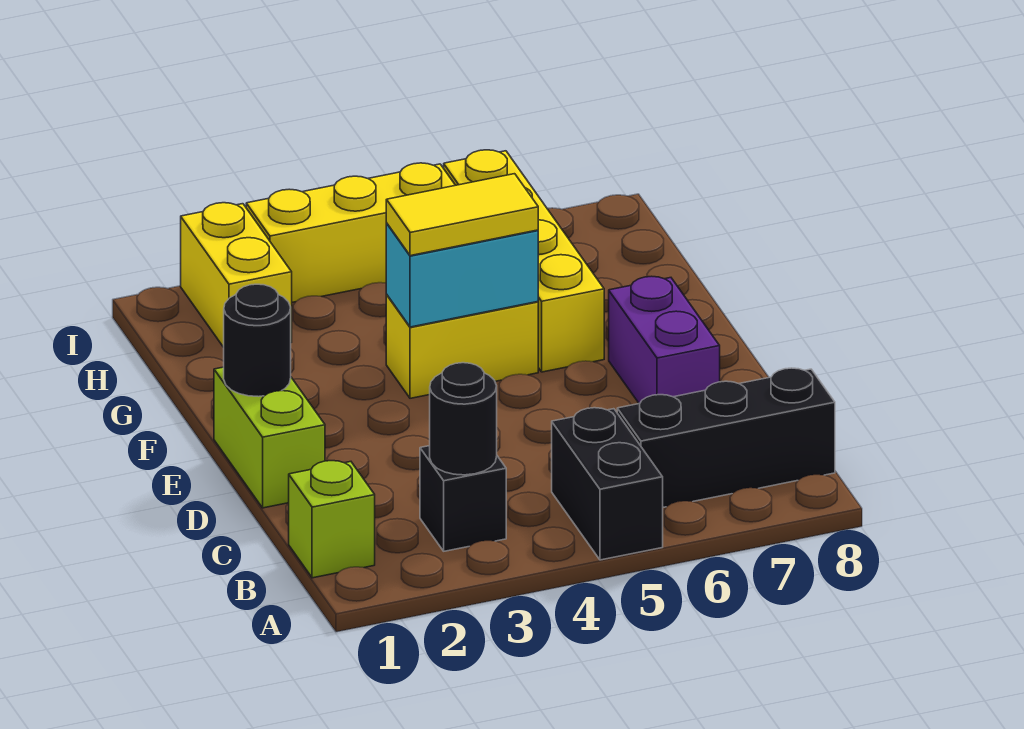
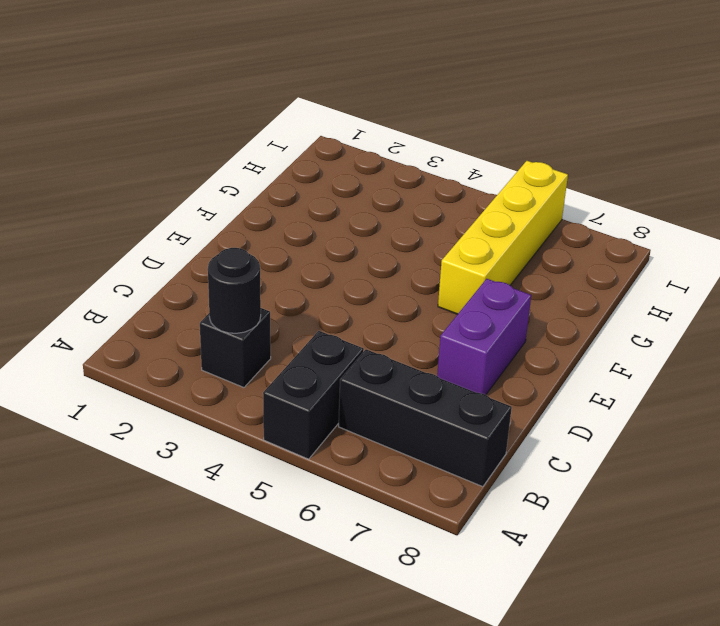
none -> lime 1x1 brick [289,461,375,578]
none -> lime 1x2 brick [214,367,325,508]
none -> yellow 1x2 brick [386,295,538,398]

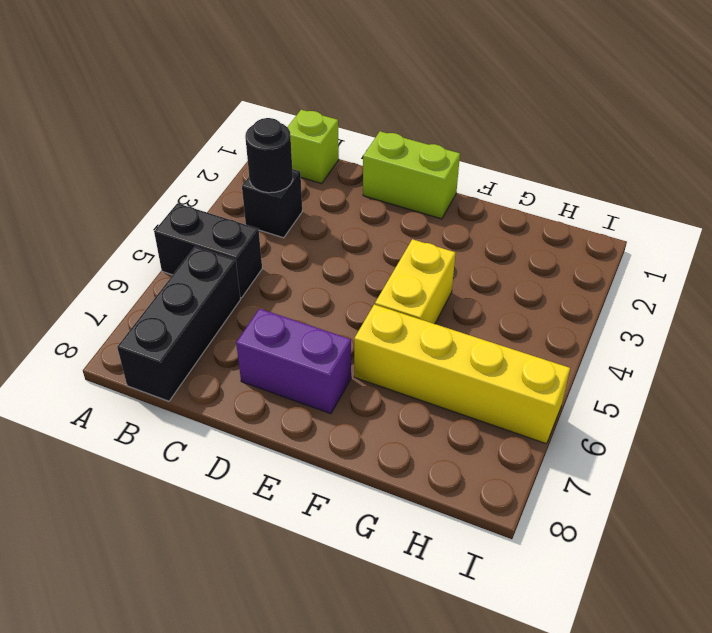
none -> yellow 1x2 brick [181,203,292,347]
none -> yellow 1x3 brick [246,163,455,302]
none -> black 1x1 round brick [224,284,291,397]

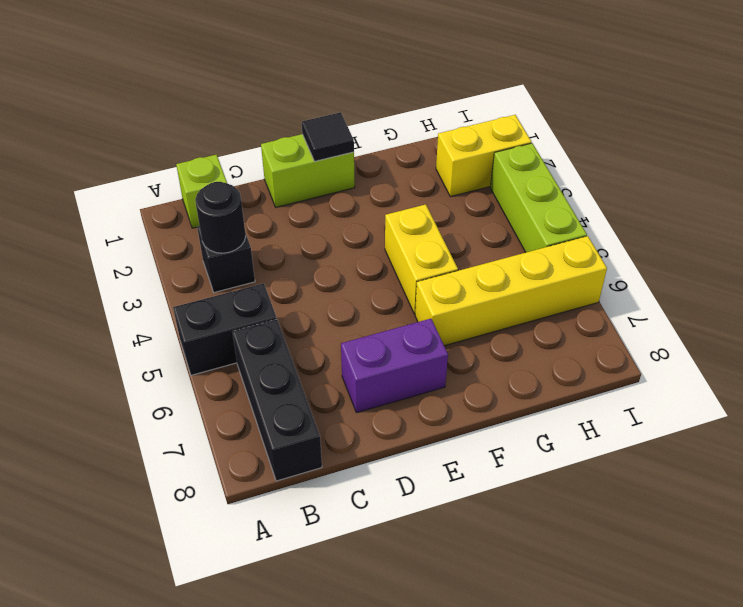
black 1x1 tile [302,112,354,161] -> black 1x1 round brick [224,284,291,397]
lime 1x3 brick [490,143,587,252] -> yellow 1x3 brick [246,163,455,302]
none -> cyan 1x2 brick [386,223,538,327]
none -> yellow 1x2 tile [386,174,538,256]

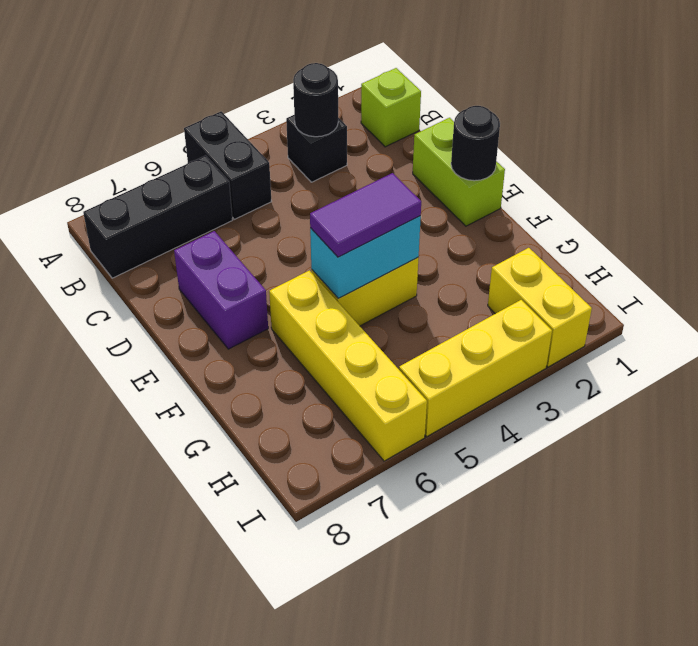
purple 1x2 tile [310,173,421,257] -> yellow 1x2 tile [386,174,538,256]

